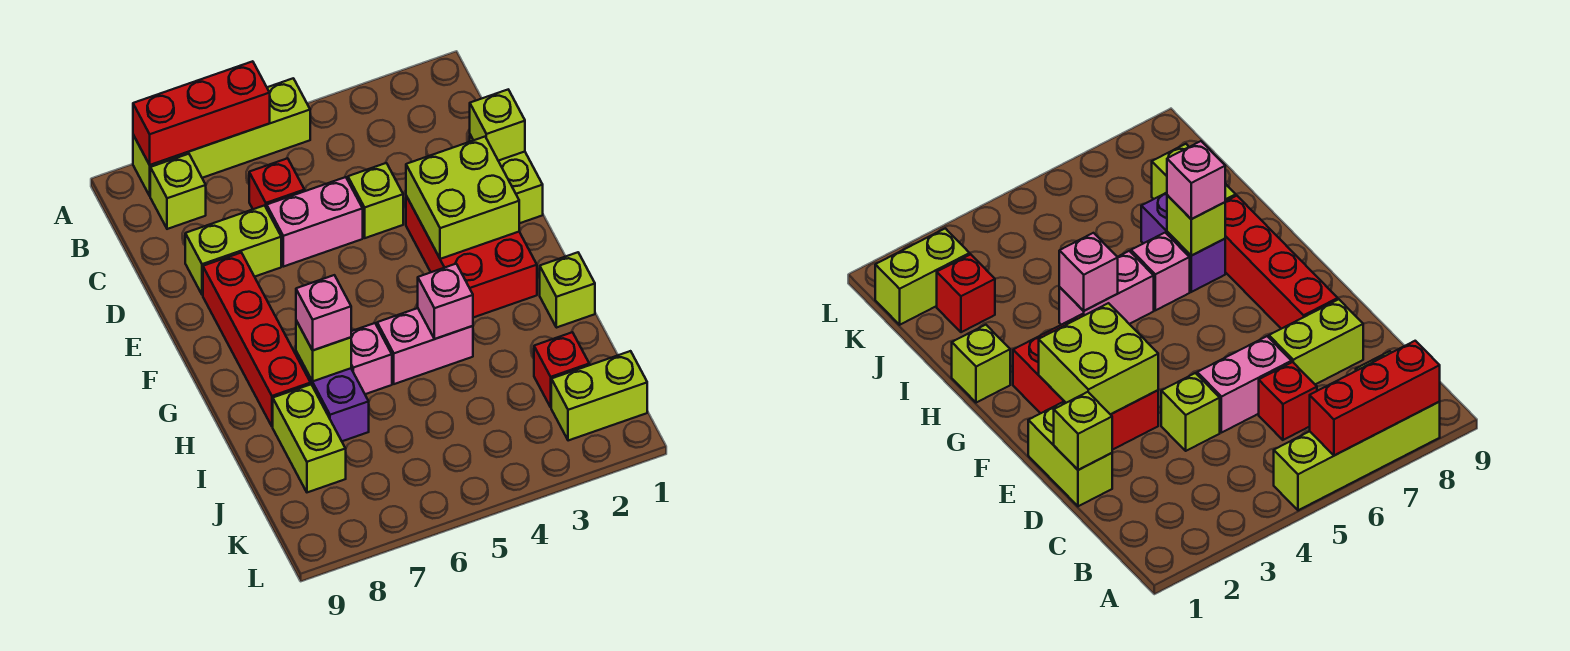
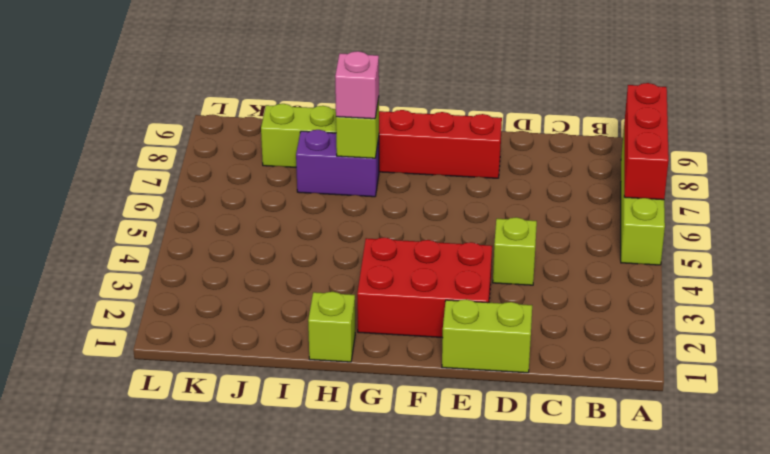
none -> lime 1x1 brick [150,154,206,229]
none -> red 1x1 brick [249,158,305,209]
none -> pink 1x2 brick [267,177,363,267]

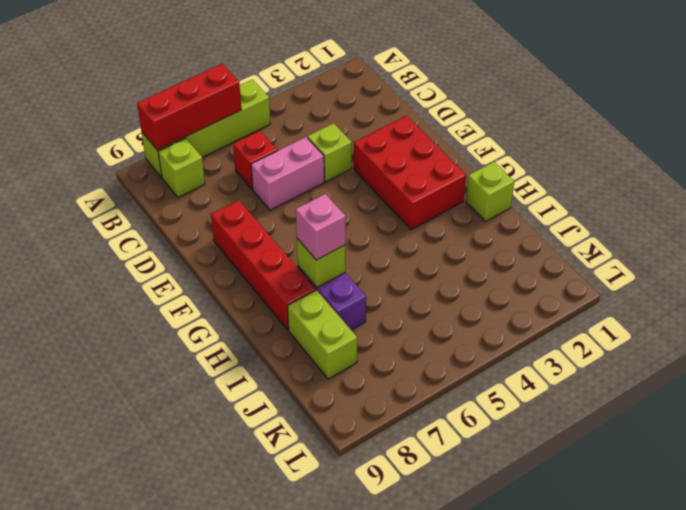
none -> lime 1x2 brick [470,135,543,223]
none -> lime 1x2 brick [185,206,281,295]
none -> pink 1x2 brick [377,308,473,384]

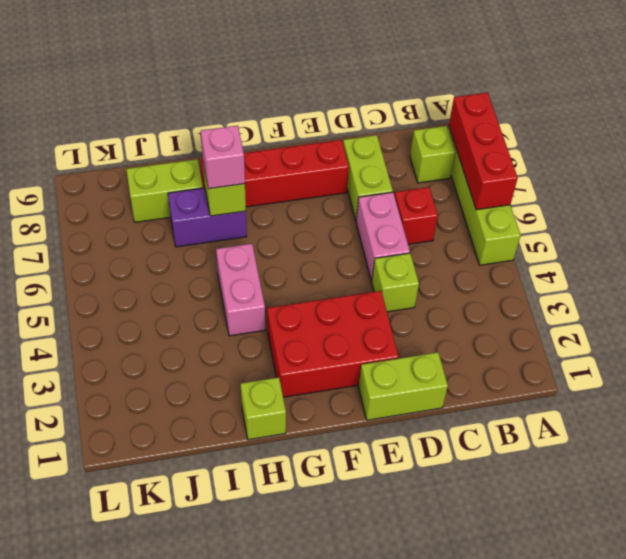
none -> pink 1x1 brick [351,323,392,394]
none -> red 1x1 brick [534,332,589,407]
none -> lime 1x2 brick [551,351,647,441]

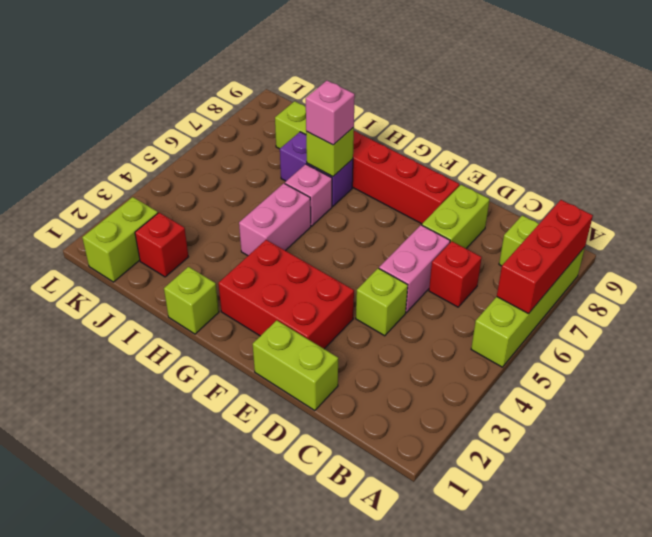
none -> lime 1x1 brick [470,90,525,161]
none -> lime 2x2 brick [406,137,519,259]
none -> pink 1x1 brick [418,264,473,339]

